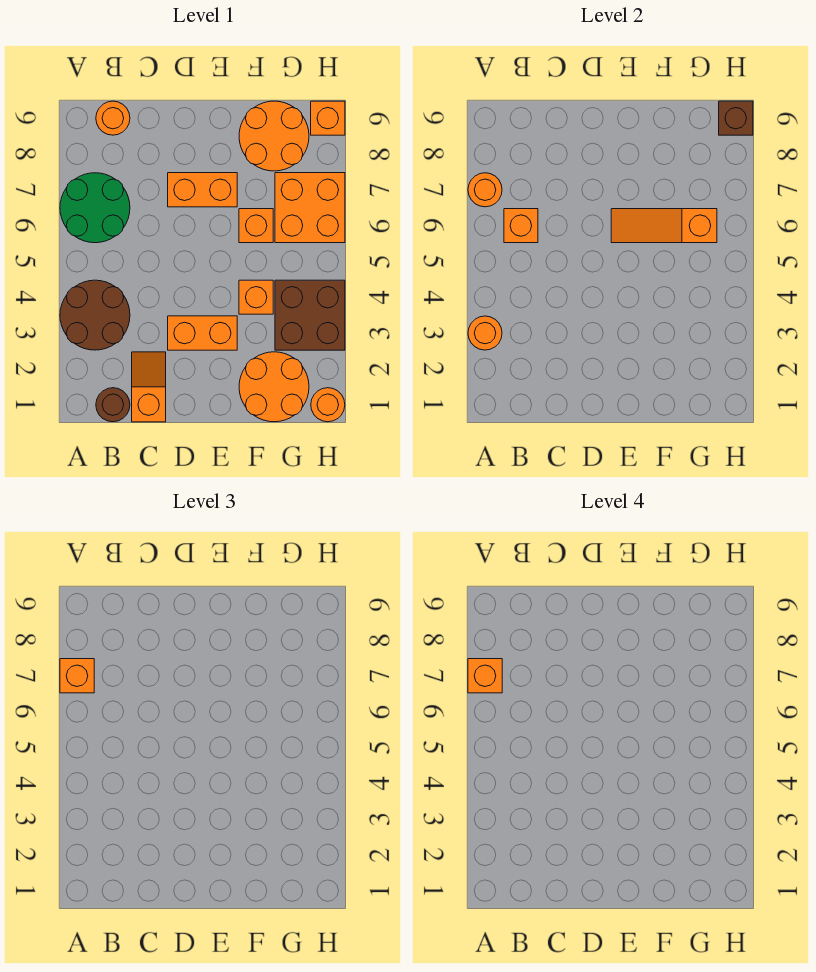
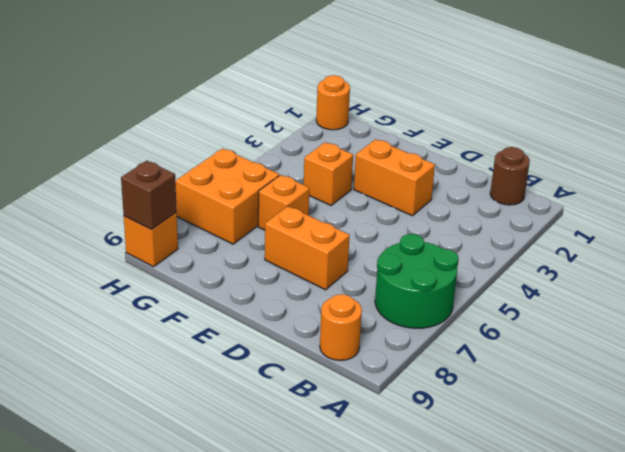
none -> brown 2x2 round brick [60,280,130,350]
none -> orange 1x2 slope [132,352,166,422]
none -> orange 2x2 round brick [239,352,309,422]

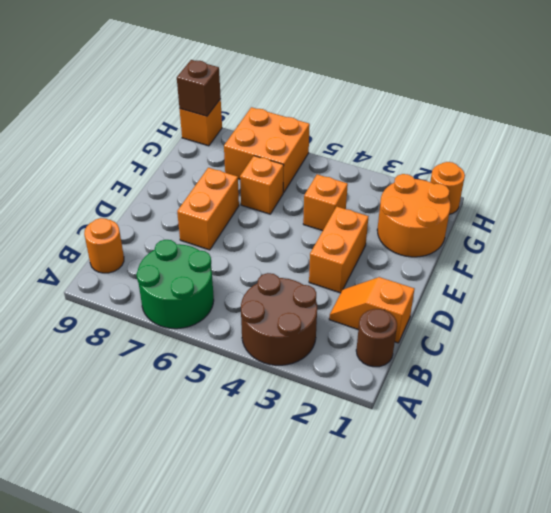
none -> orange 2x2 round brick [239,101,309,171]
none -> brown 2x2 brick [275,280,345,350]
none -> orange 1x1 round brick [468,316,502,350]

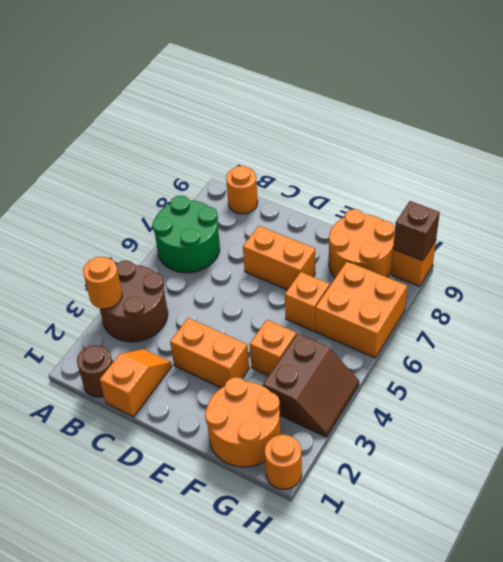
brown 2x2 slope [263,334,359,437] -> brown 2x2 brick [275,280,345,350]
none -> orange 1x1 round brick [468,173,502,207]
none -> orange 1x1 brick [504,209,538,243]
none -> orange 1x3 slope [611,209,717,243]

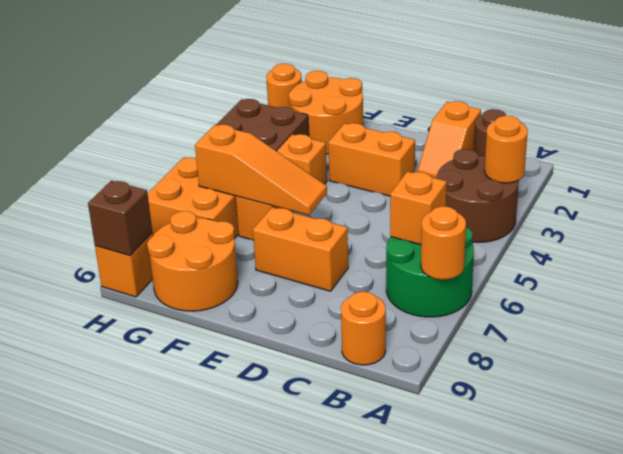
none -> orange 1x1 brick [60,659,94,693]
none -> orange 1x1 brick [468,659,502,693]

